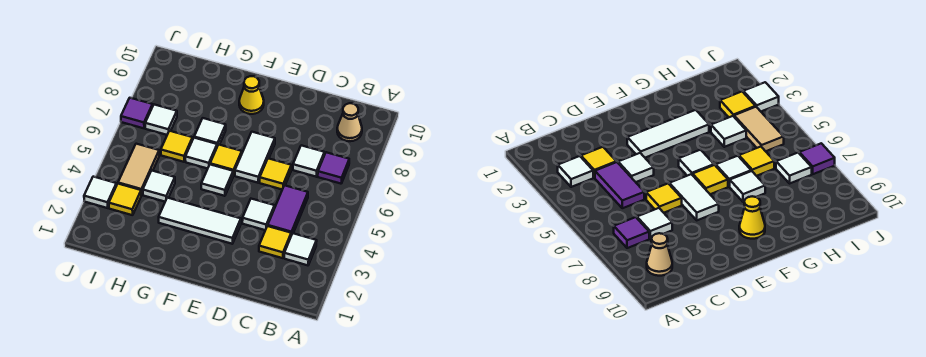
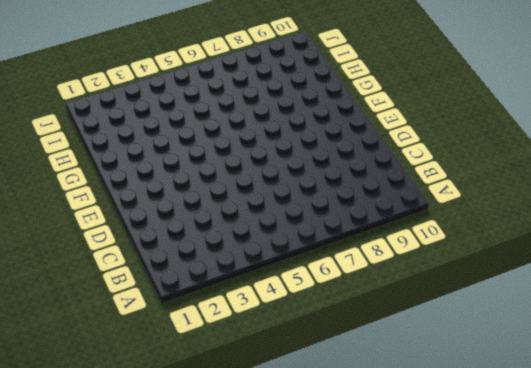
none -> white 1x1 tile [284,233,317,265]
none -> purple 1x1 tile [318,152,349,184]
none -> tan 1x1 cone [337,103,362,141]

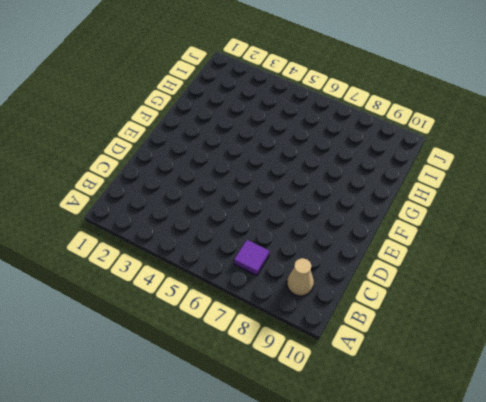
none -> white 1x1 tile [284,233,317,265]
none -> yellow 1x1 tile [259,226,291,258]
none -> purple 1x2 tile [268,185,308,235]

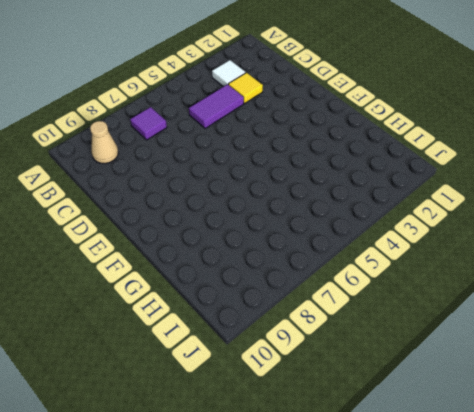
none -> white 1x1 tile [293,145,325,177]
none -> white 1x1 tile [242,199,275,230]
none -> yellow 1x1 tile [260,158,291,189]

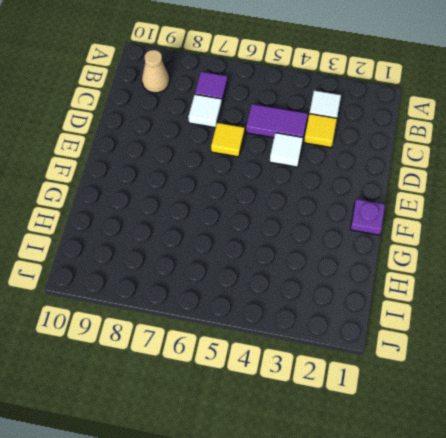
purple 1x1 plate [350,199,385,235] -> none
none -> white 1x3 tile [159,198,241,244]
none -> white 1x2 tile [235,132,275,183]
none -> white 1x1 tile [201,165,233,196]

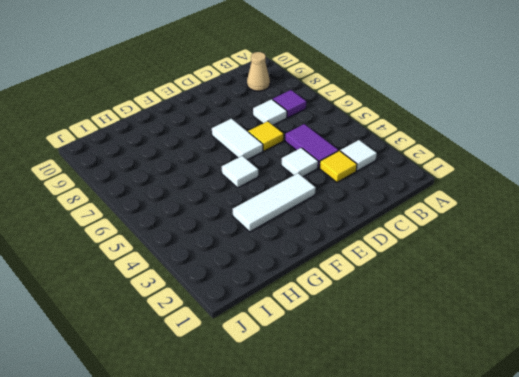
none -> yellow 1x1 tile [210,145,242,176]
none -> yellow 1x1 cone [239,76,264,114]
none -> white 1x1 tile [185,138,217,169]

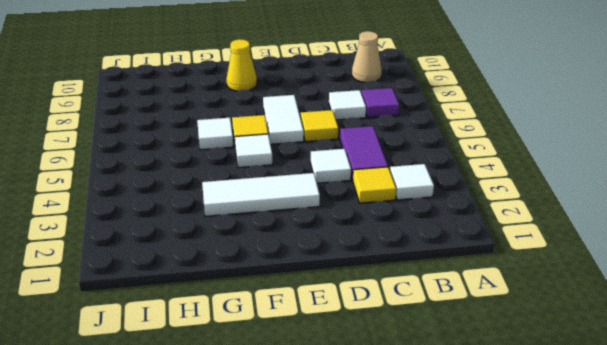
none -> white 1x1 tile [194,118,226,146]
none -> white 1x1 tile [143,171,175,202]
none -> yellow 1x1 tile [161,131,193,162]

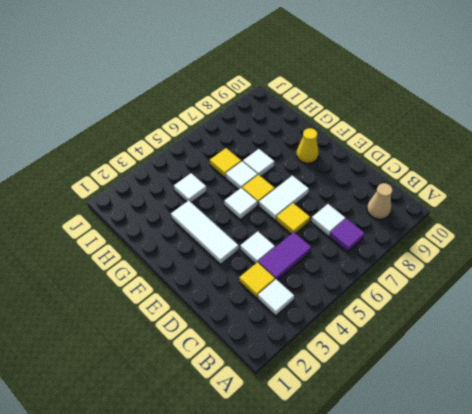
none -> yellow 1x1 tile [109,184,141,215]
none -> tan 1x2 tile [118,144,159,195]
none -> white 1x1 tile [145,105,177,135]

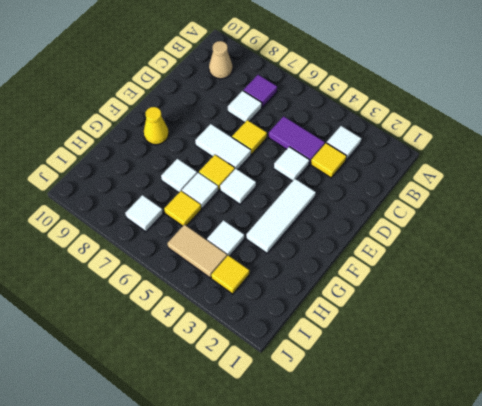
none -> white 1x1 tile [84,177,117,208]
none -> purple 1x1 tile [121,98,153,128]

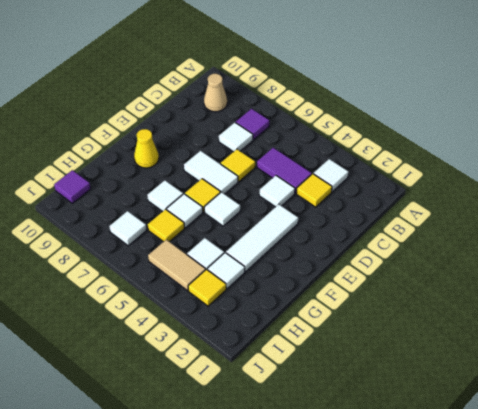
white 1x1 tile [207,253,245,289] -> white 1x1 tile moved to [84,177,117,208]
purple 1x1 tile [54,170,91,203] -> purple 1x1 tile moved to [121,98,153,128]

